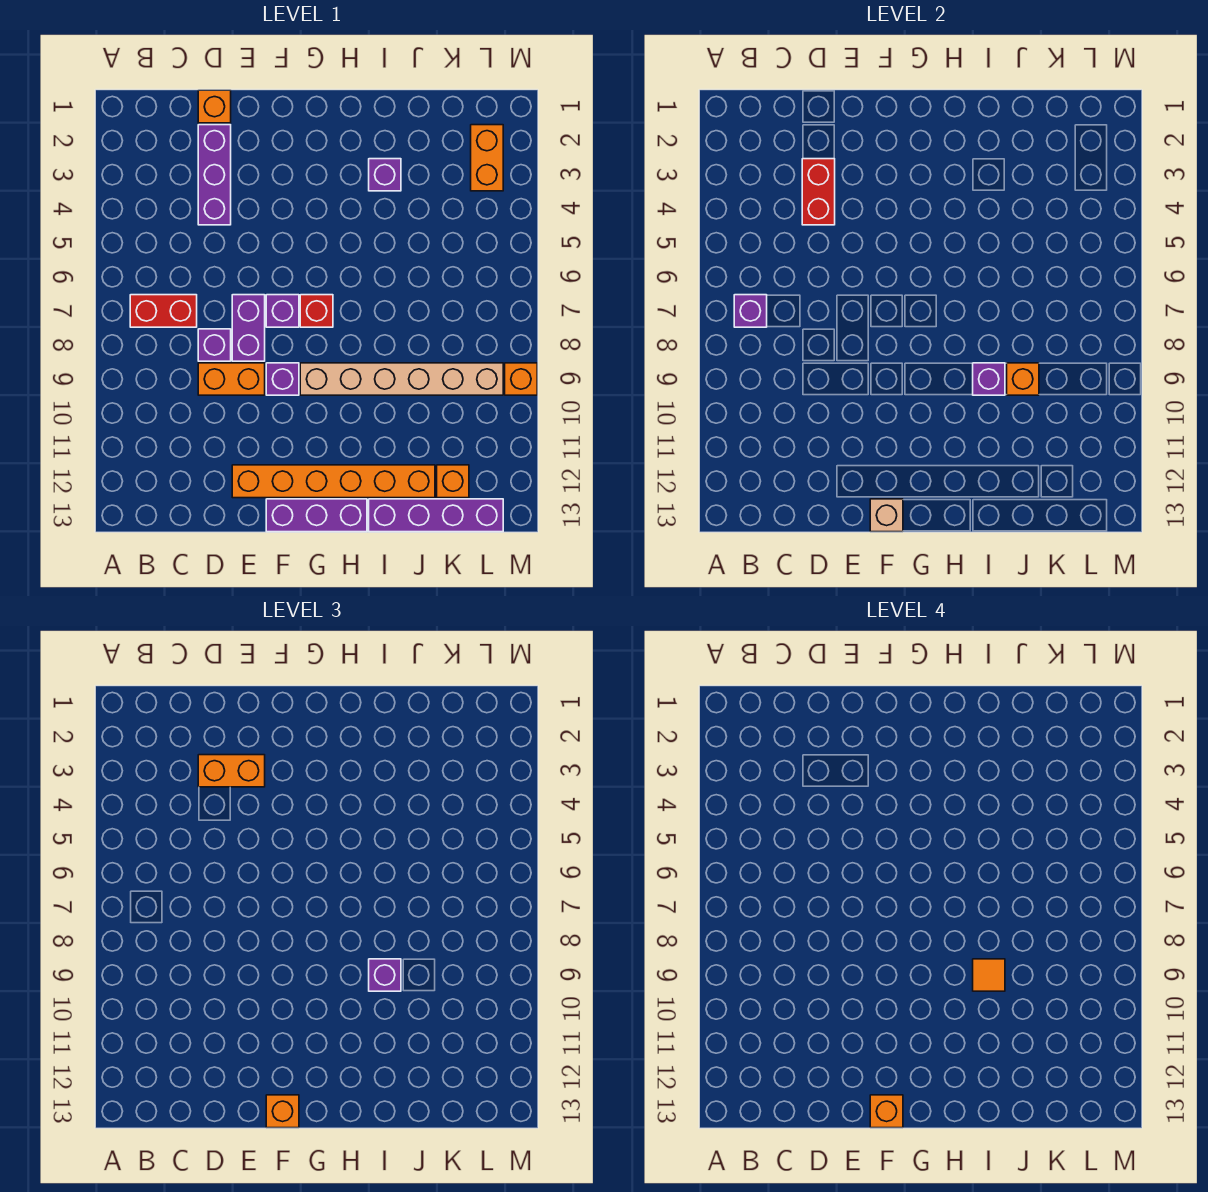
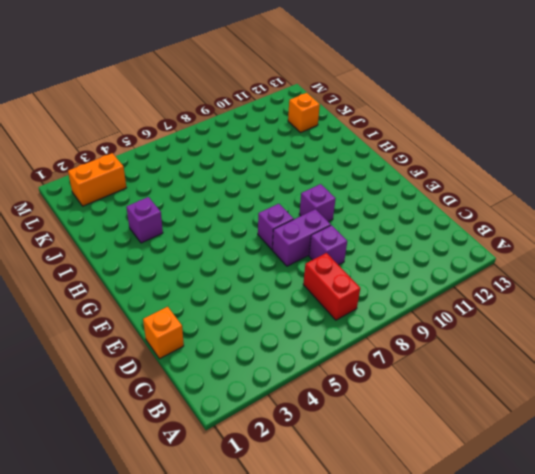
none -> purple 1x3 brick [198,125,231,225]
none -> orange 1x2 brick [198,363,265,395]
none -> orange 1x6 brick [232,465,435,498]

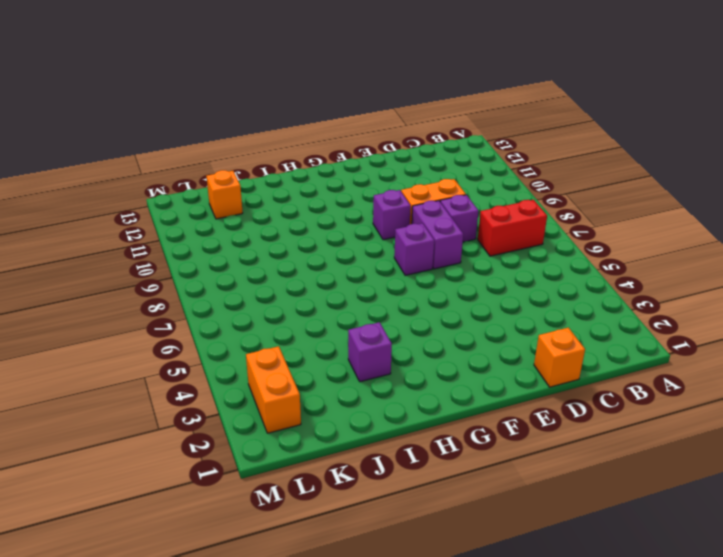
none -> purple 1x3 brick [198,125,231,225]
none -> orange 1x6 brick [232,465,435,498]
none -> purple 1x3 brick [266,499,367,532]

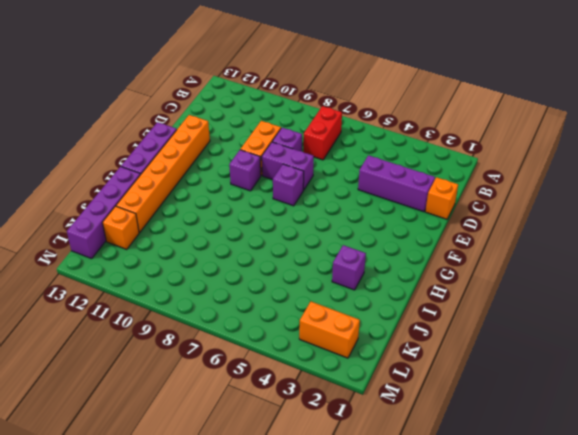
none -> red 1x1 brick [300,295,333,327]
none -> tan 1x6 brick [300,363,503,395]
none -> orange 1x1 brick [505,363,537,395]

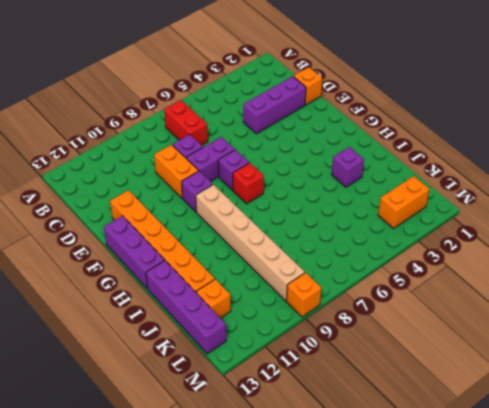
none -> purple 1x1 brick [734,295,767,327]
none -> red 1x2 brick [802,159,835,225]
none -> tan 1x1 brick [870,499,903,532]

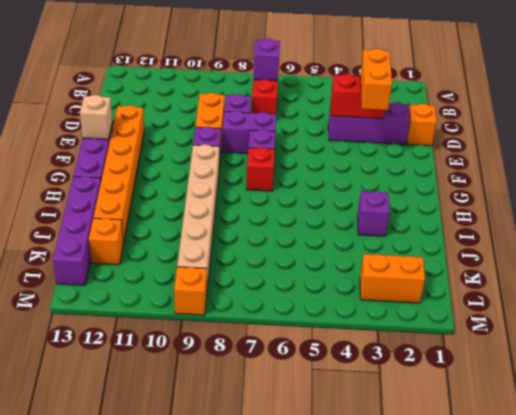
none -> purple 1x1 brick [973,363,1005,395]
none -> orange 1x1 brick [1007,363,1039,395]
none -> orange 1x1 brick [266,1095,299,1128]

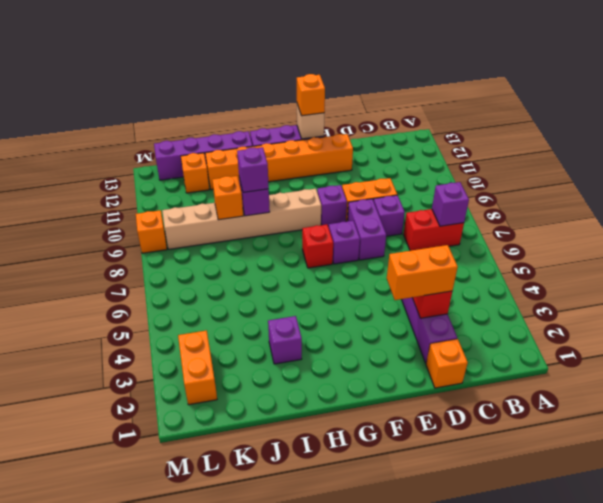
none -> orange 1x1 brick [870,1095,903,1128]
none -> orange 1x1 tile [973,959,1005,991]

